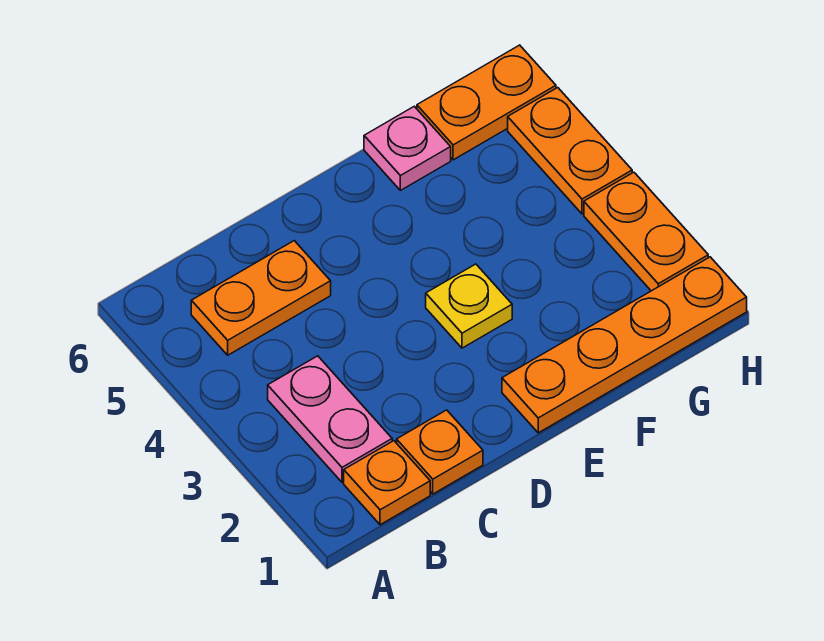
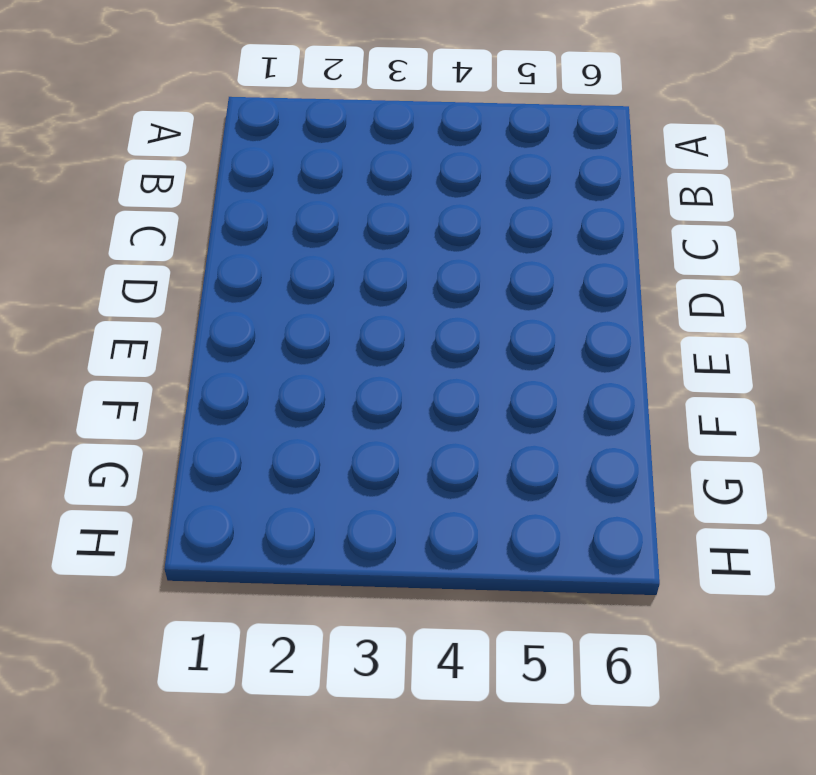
none -> orange 1x1 plate [344,441,430,525]
none -> pink 1x2 plate [268,356,392,482]

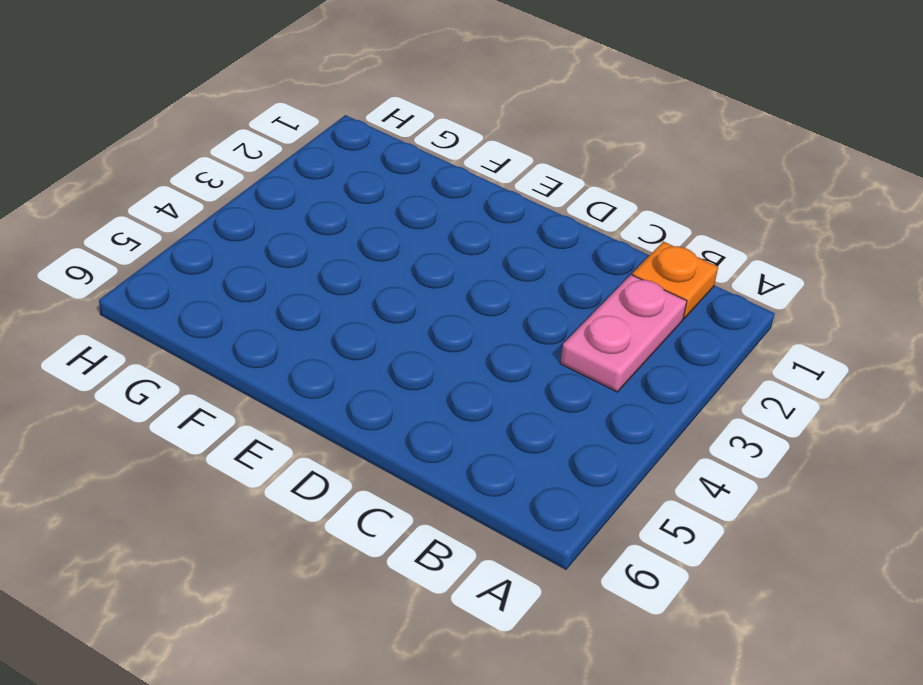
none -> orange 1x2 plate [191,241,331,355]
none -> orange 1x1 plate [397,410,483,494]

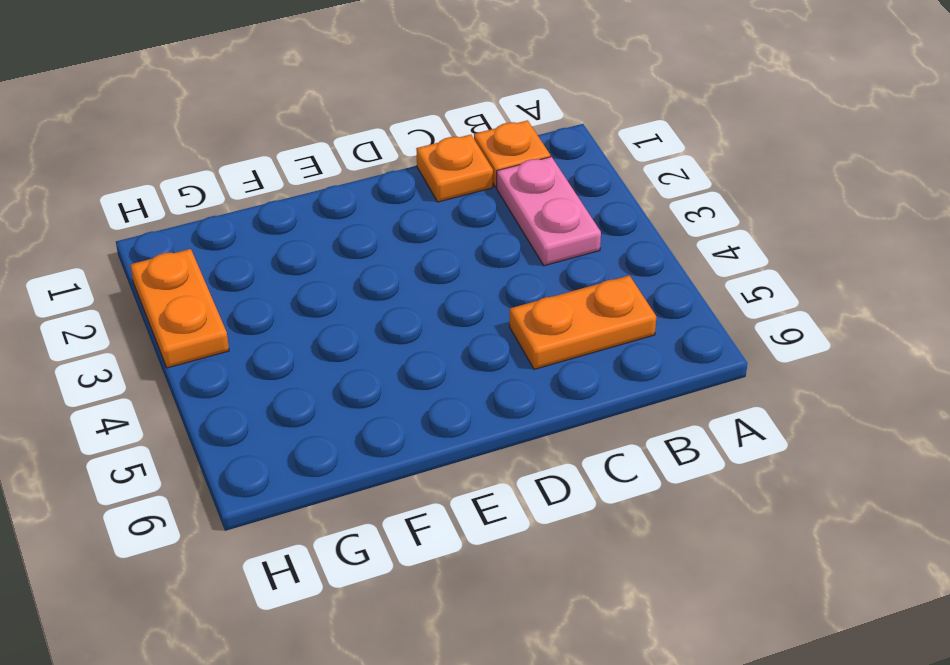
none -> orange 1x4 plate [502,257,747,433]
none -> yellow 1x1 plate [426,264,512,348]

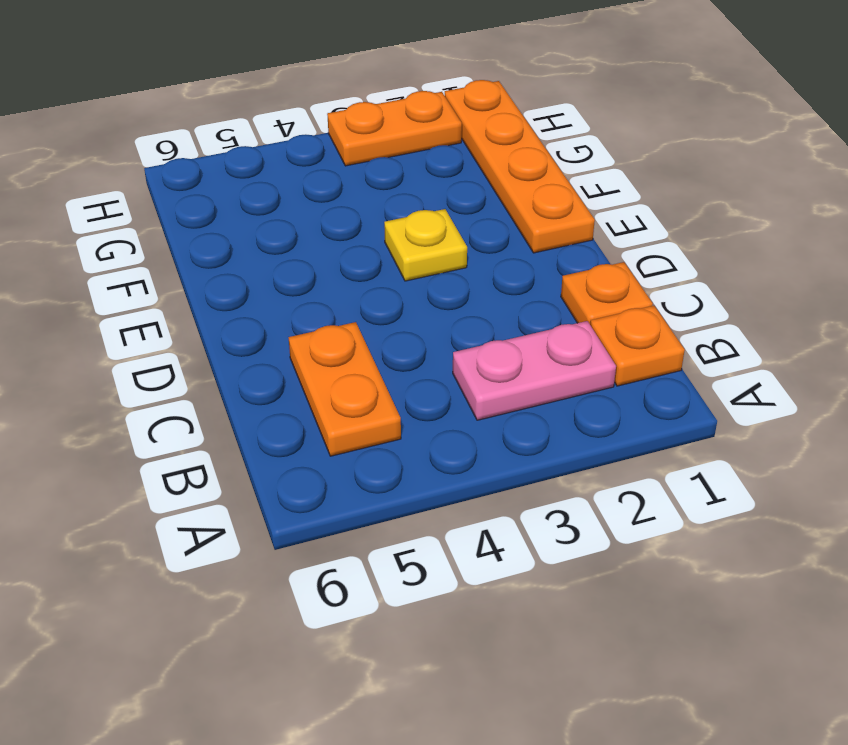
none -> pink 1x1 plate [364,106,451,190]
none -> orange 1x2 plate [417,45,556,160]

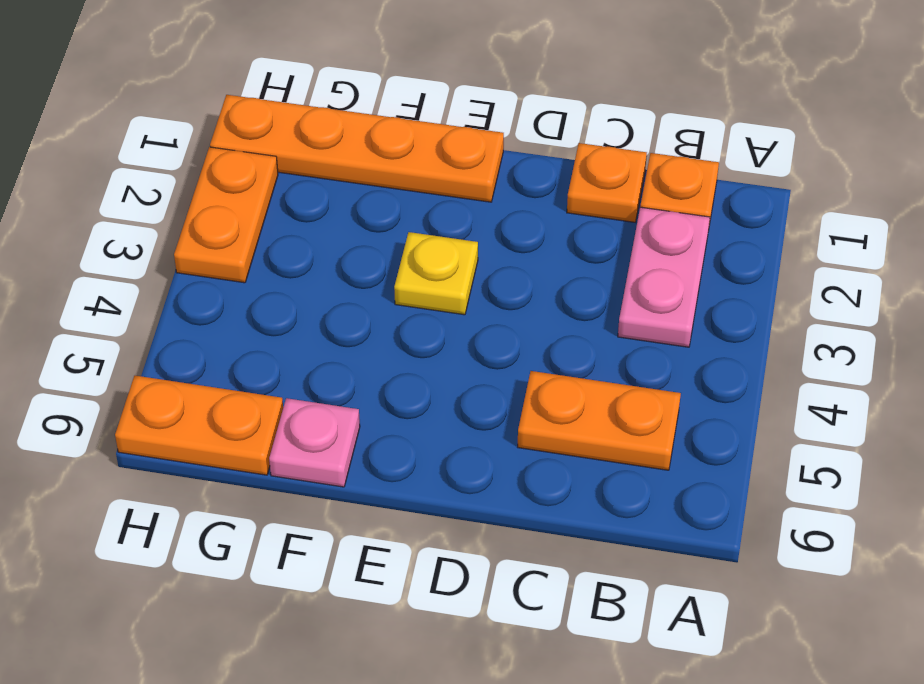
none -> orange 1x2 plate [508,88,632,214]

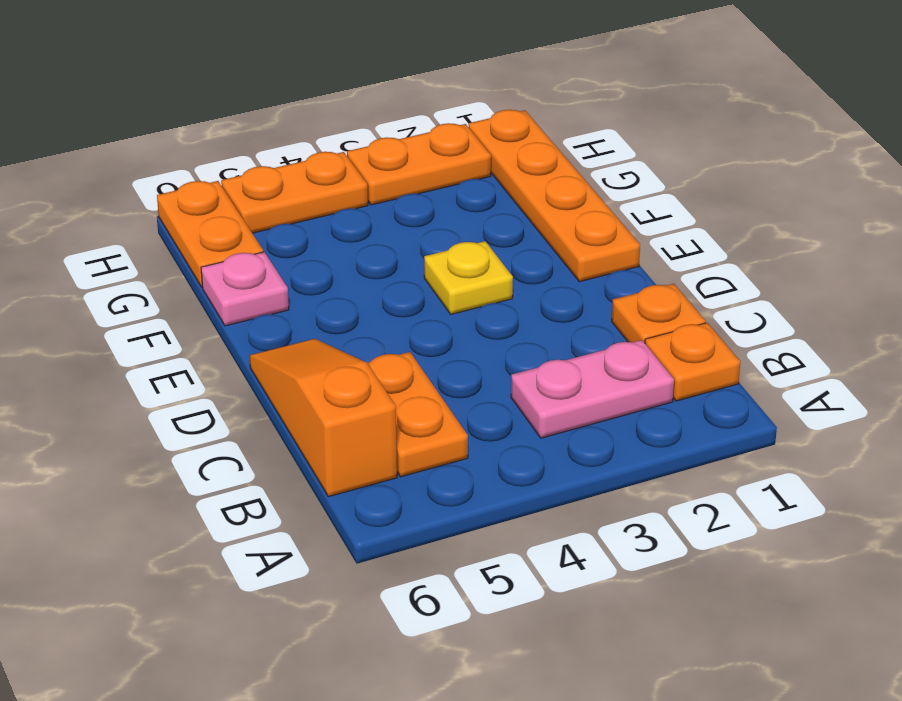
orange 1x3 slope [250,339,397,497] -> none

